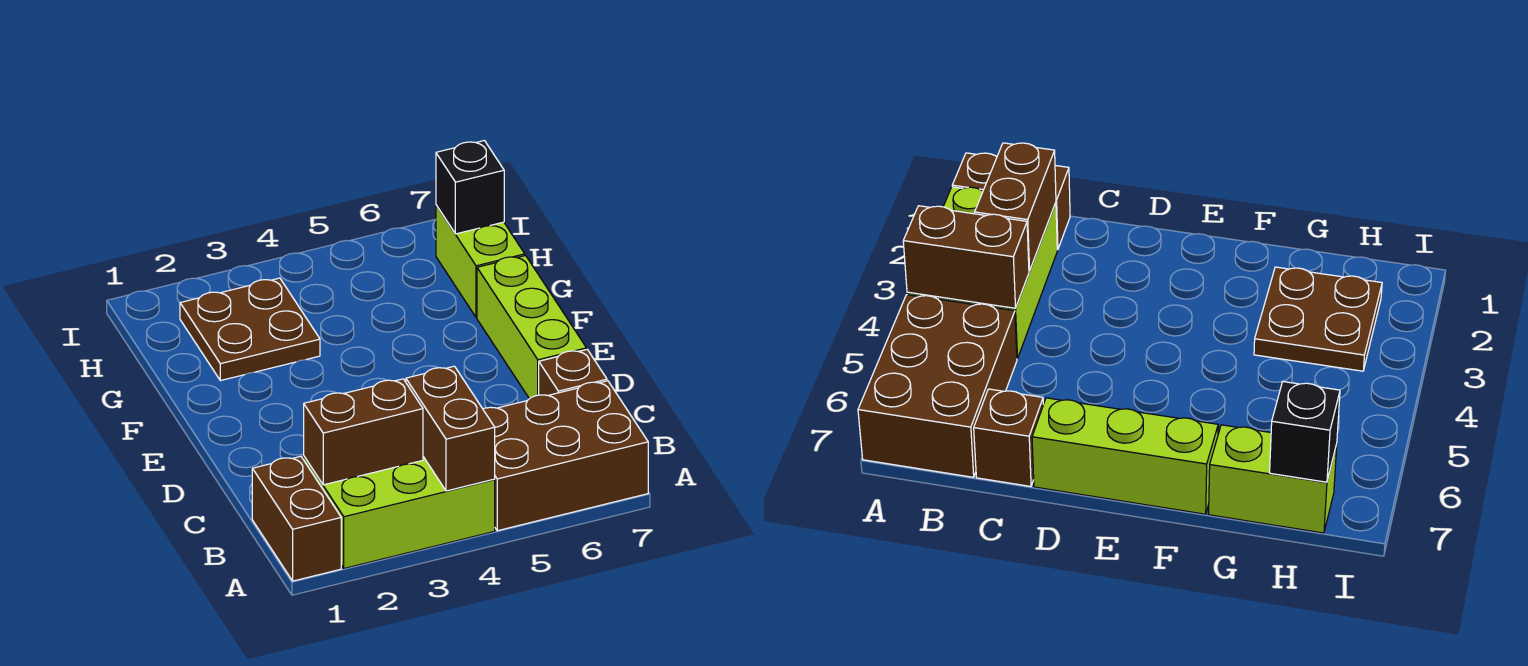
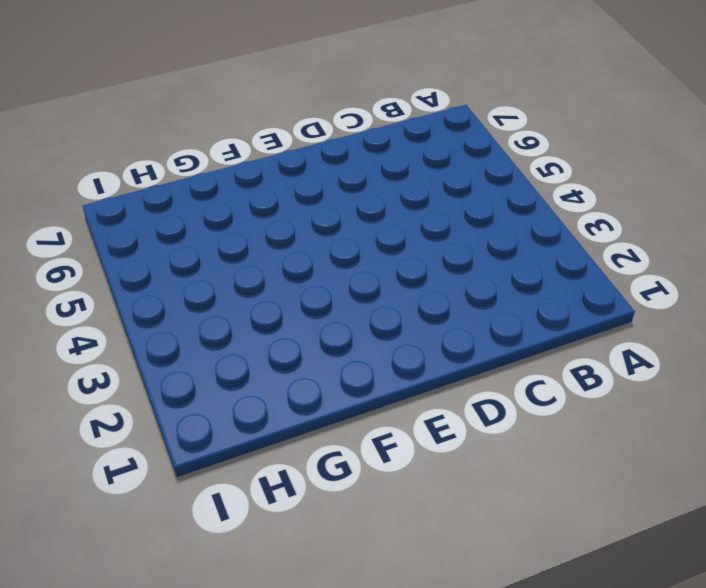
none -> brown 1x2 brick [252,456,341,581]
none -> lime 2x3 brick [304,457,495,568]

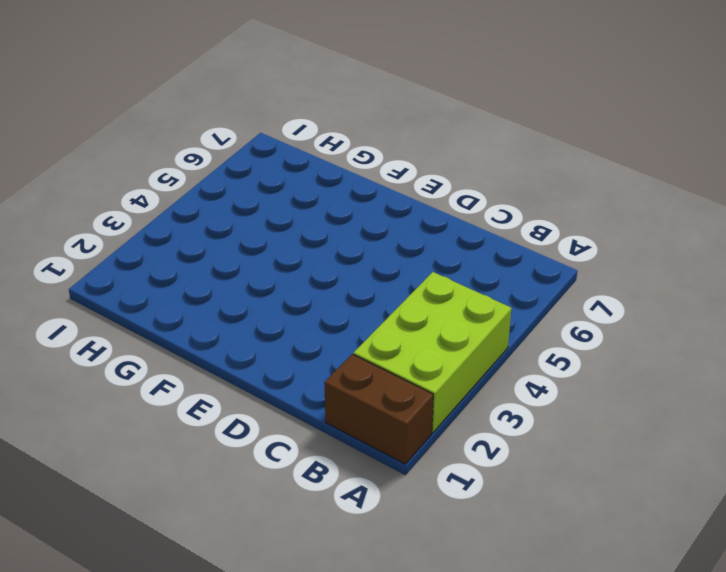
none -> brown 2x3 brick [483,381,648,531]
none -> brown 1x1 brick [539,350,607,395]

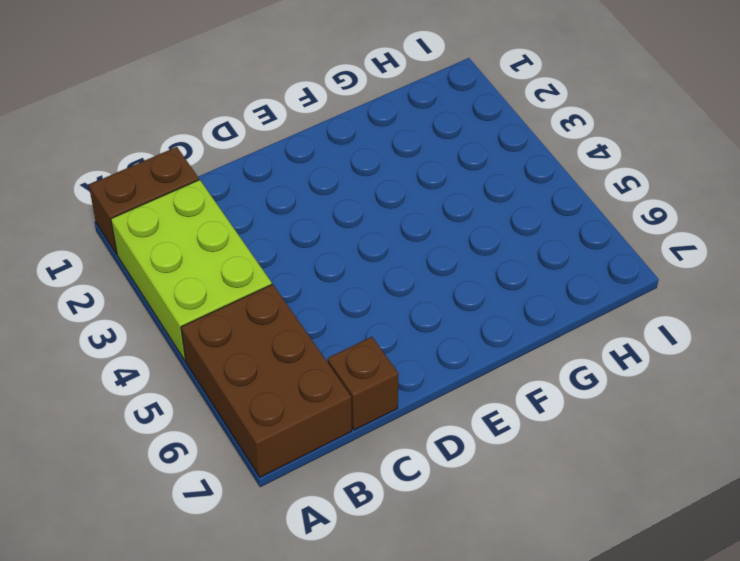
none -> lime 1x3 brick [477,256,586,399]
none -> brown 2x2 plate [180,278,320,381]

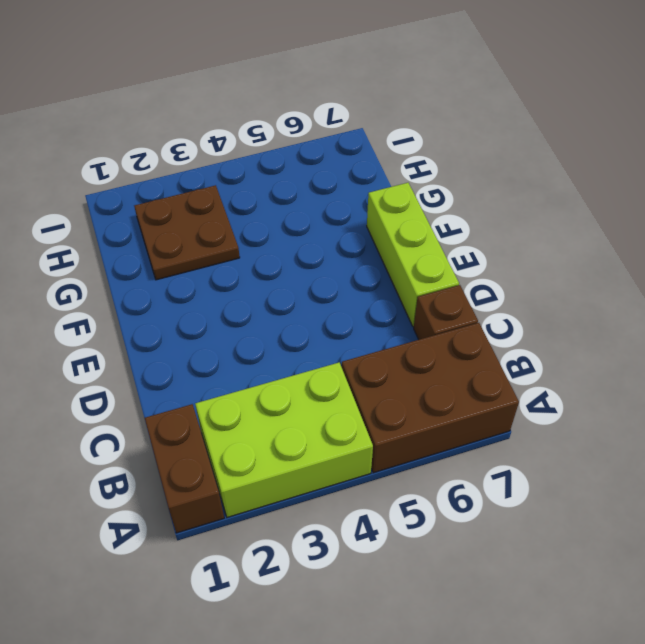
none -> lime 1x2 brick [436,205,525,318]
none -> brown 1x2 brick [406,366,495,491]

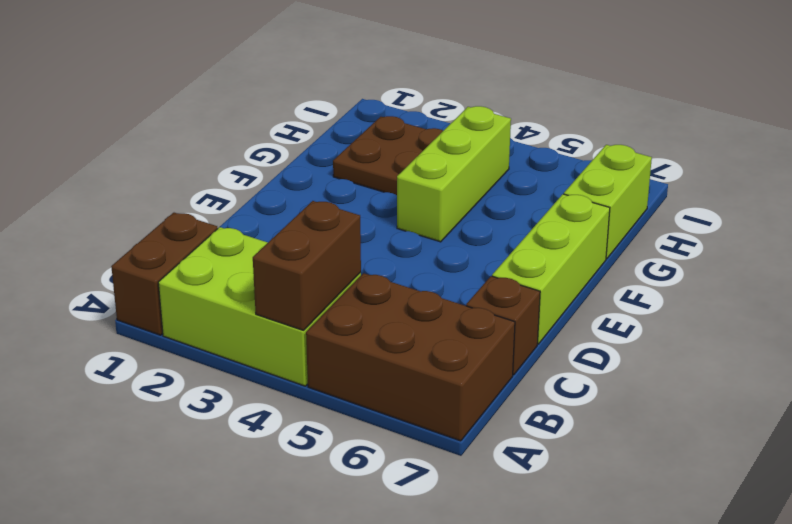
lime 1x3 brick [397,106,511,242] -> none
none -> brown 1x2 brick [304,379,423,485]
none -> black 1x1 brick [436,141,504,234]

